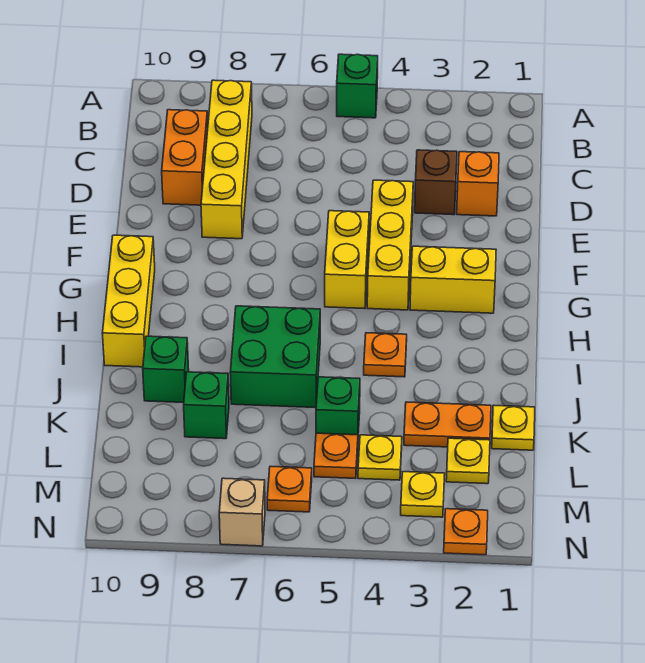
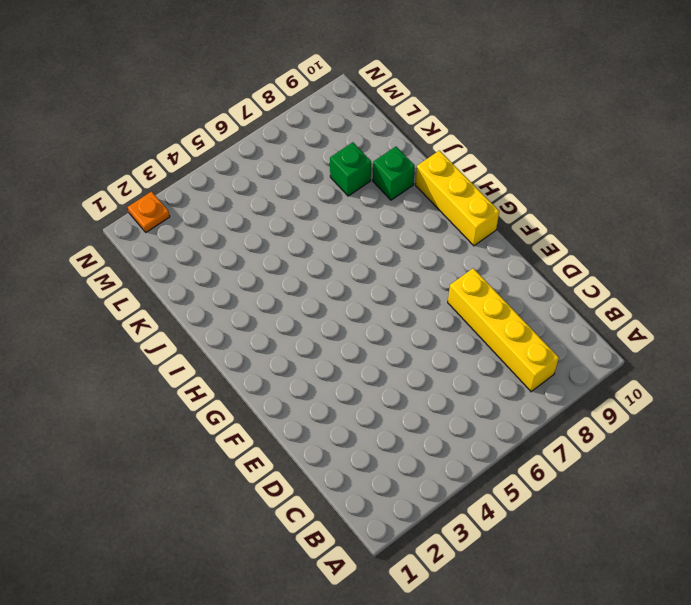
none -> green 1x1 brick [337,54,378,118]
none -> orange 1x2 brick [162,110,208,205]
none -> orange 1x1 brick [457,152,499,216]

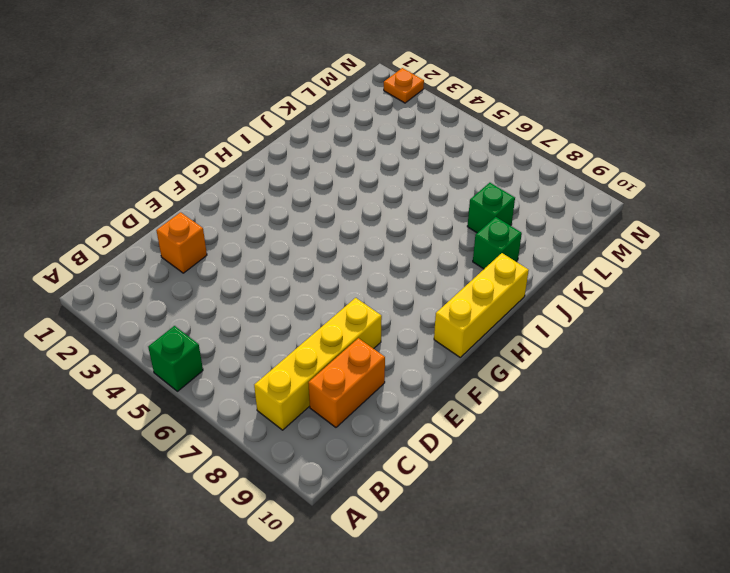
none -> brown 1x1 brick [415,150,457,215]
none -> yellow 1x3 brick [367,180,413,310]
none -> yellow 1x2 brick [325,211,369,309]

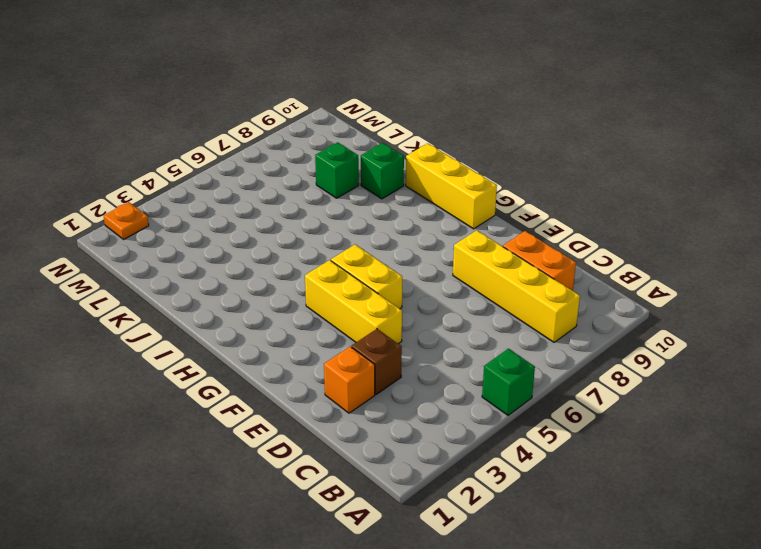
none -> yellow 1x2 brick [410,246,496,313]
none -> orange 1x1 plate [364,333,407,377]
none -> green 2x2 brick [230,306,320,408]

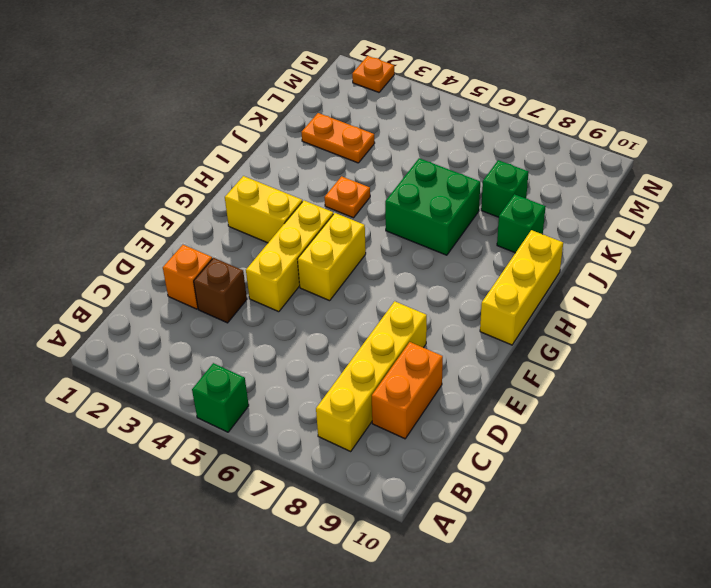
none -> yellow 1x1 plate [492,405,535,450]
none -> green 1x1 brick [316,377,360,435]
none -> yellow 1x1 plate [446,438,490,484]

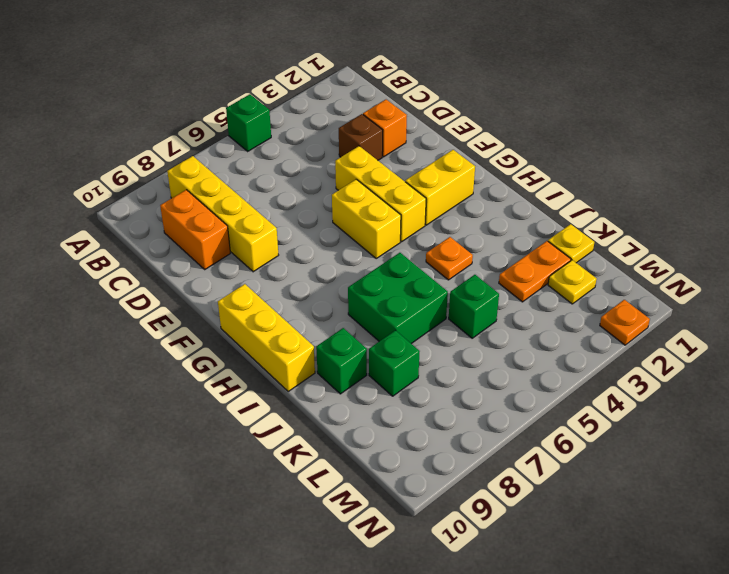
none -> yellow 1x1 plate [358,435,402,480]
none -> orange 1x1 plate [314,433,358,478]
none -> yellow 1x1 plate [401,472,445,517]

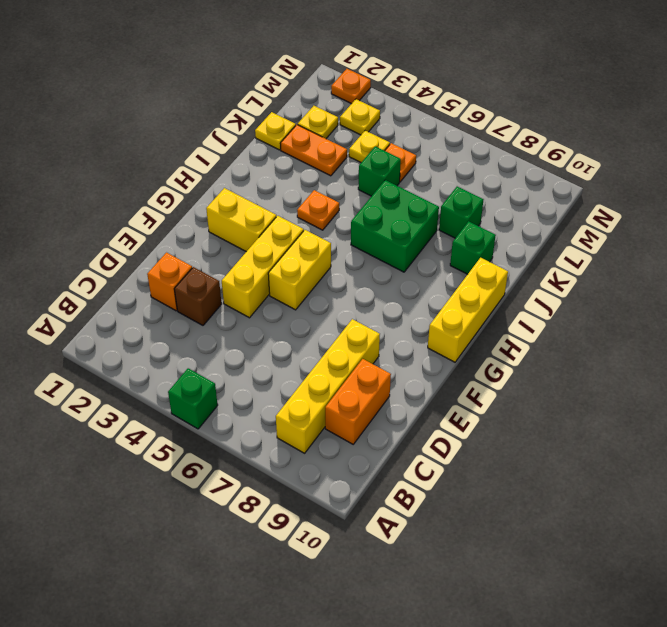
none -> orange 1x1 plate [267,466,312,512]
none -> tan 1x1 brick [219,478,265,546]

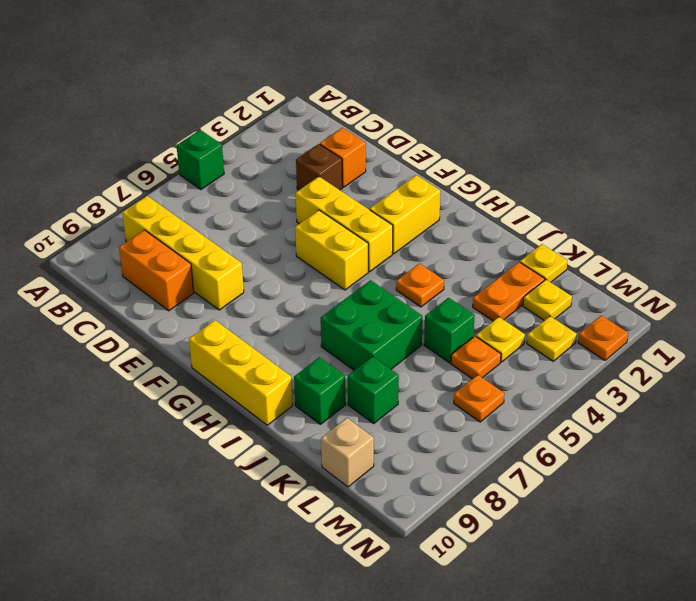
tan 1x1 brick [321,418,374,487] -> tan 1x1 brick moved to [219,478,265,546]

